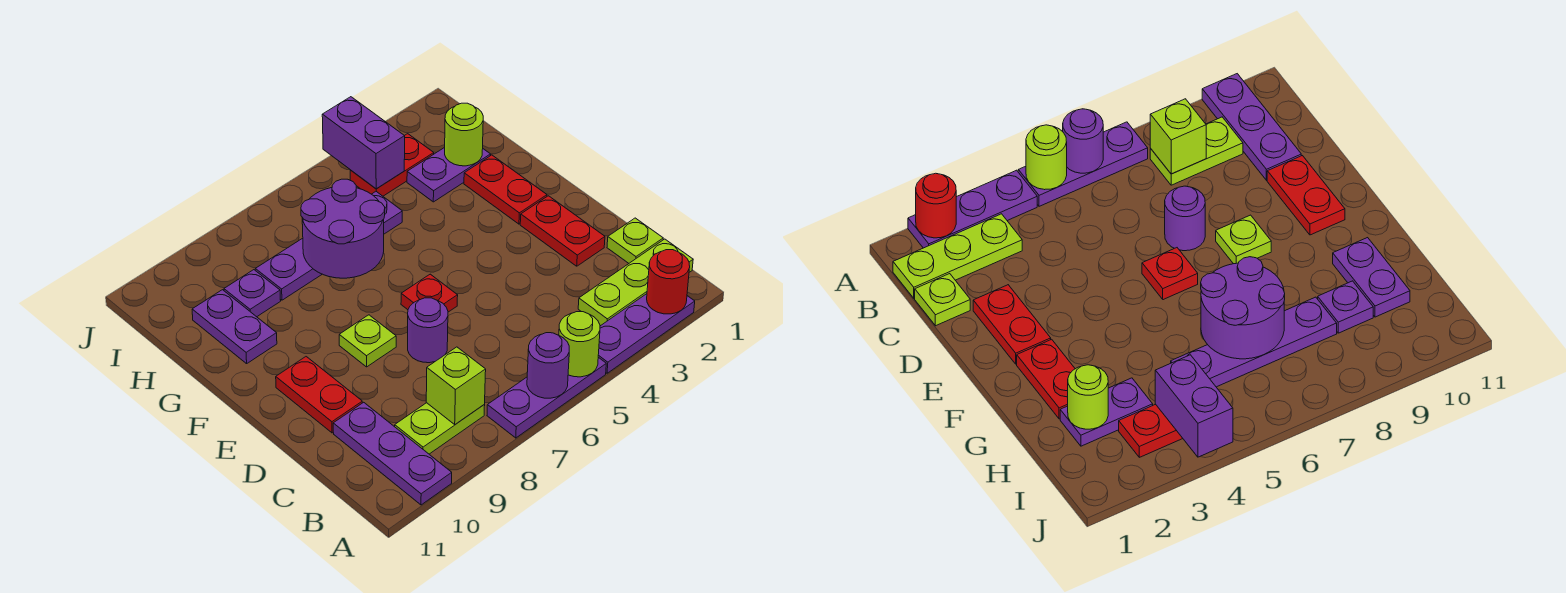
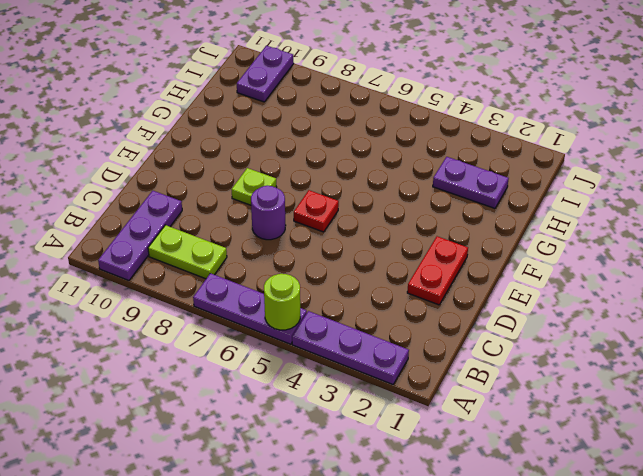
purple 1x2 plate [237,46,294,102] -> purple 1x2 plate moved to [192,290,277,364]
none -> lime 1x3 plate [578,239,693,326]
none -> lime 1x1 plate [607,218,663,263]
none -> red 1x2 plate [276,357,362,433]

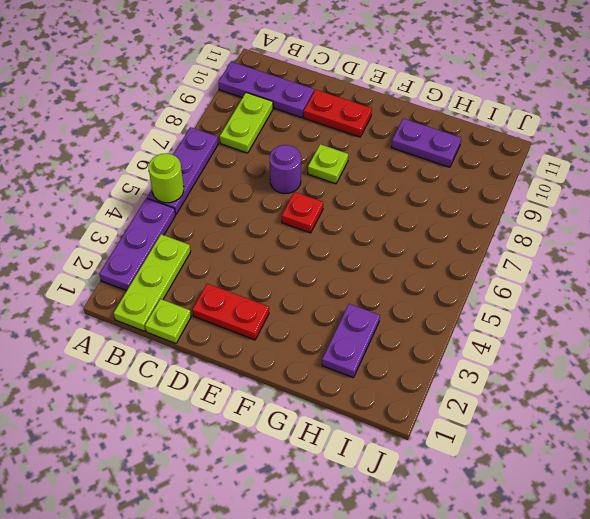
none -> red 1x2 plate [464,155,547,224]
none -> purple 1x4 plate [255,192,402,300]
none -> purple 1x1 plate [224,270,281,317]

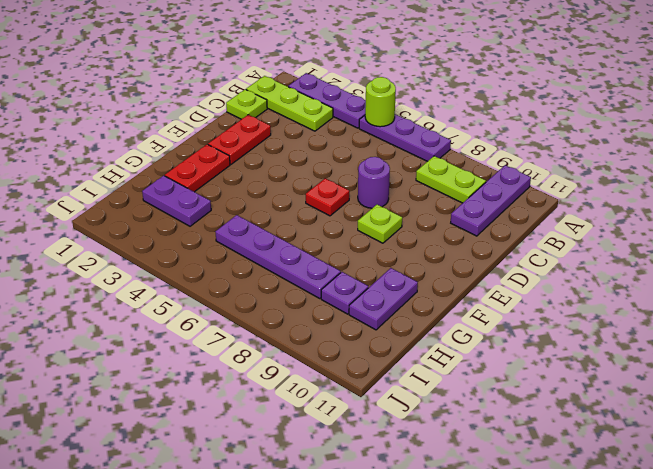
none -> red 1x2 plate [276,357,362,433]
none -> red 1x2 plate [350,134,434,196]
none -> red 1x1 round brick [647,250,690,314]

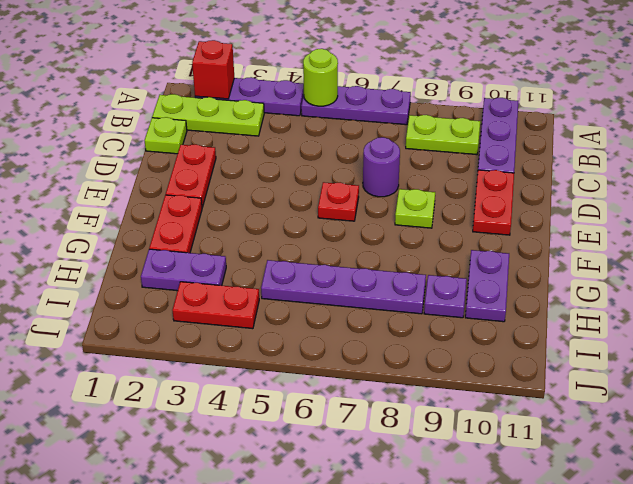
red 1x1 brick [192,40,234,99] -> red 1x1 round brick [647,250,690,314]
none -> purple 1x1 round brick [527,333,569,398]
none -> lime 1x1 brick [426,347,486,424]
none -> purple 2x2 round brick [301,179,385,278]

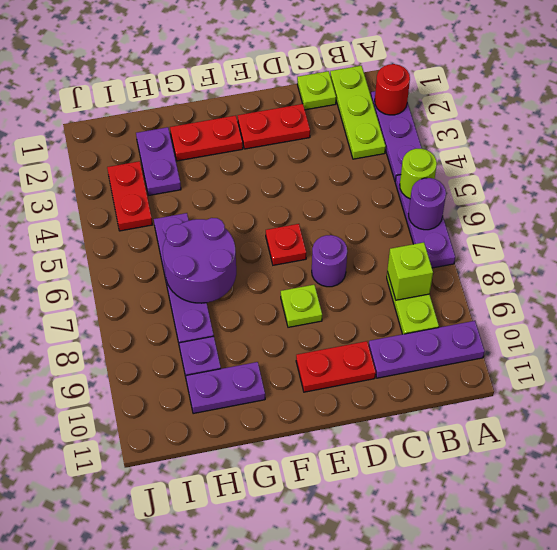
none -> lime 1x1 round brick [445,103,483,166]
none -> purple 1x2 brick [322,97,405,189]

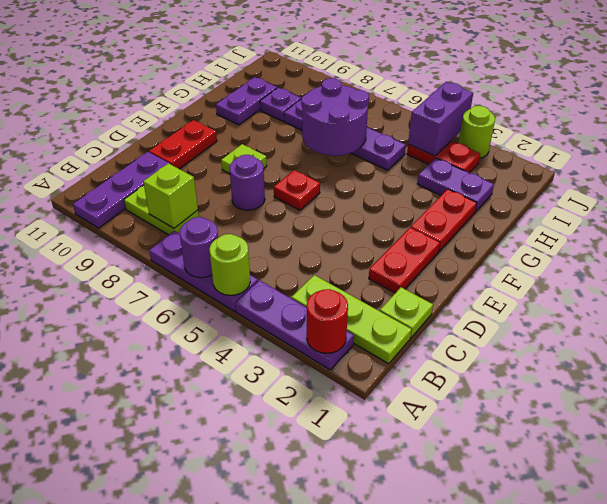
lime 1x1 round brick [459,106,495,158] -> lime 1x1 round brick moved to [445,103,483,166]

